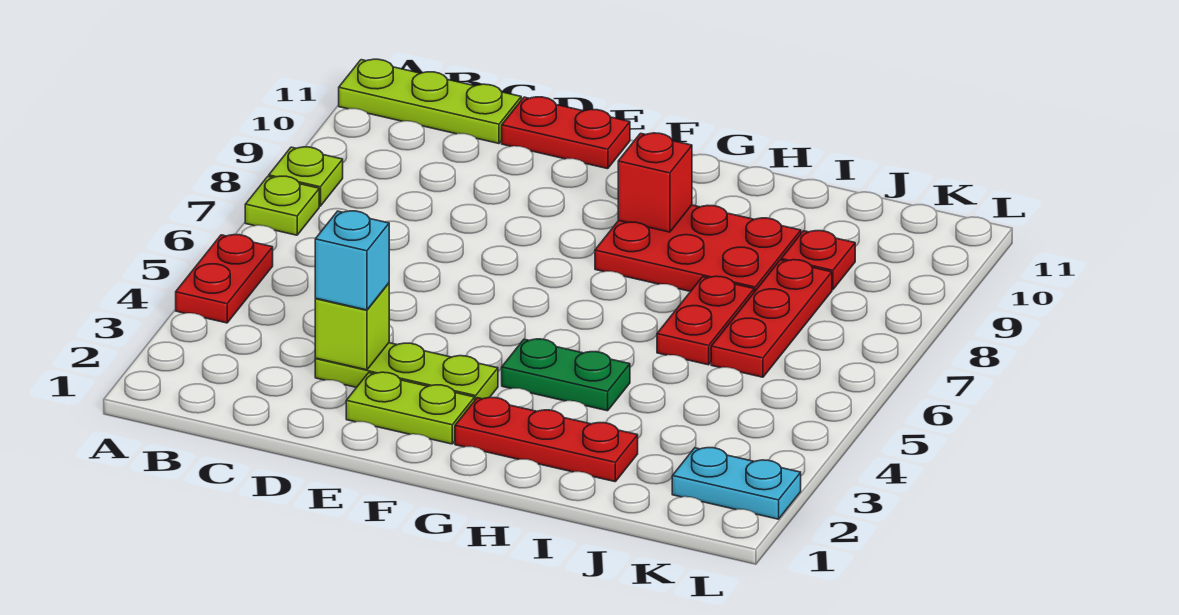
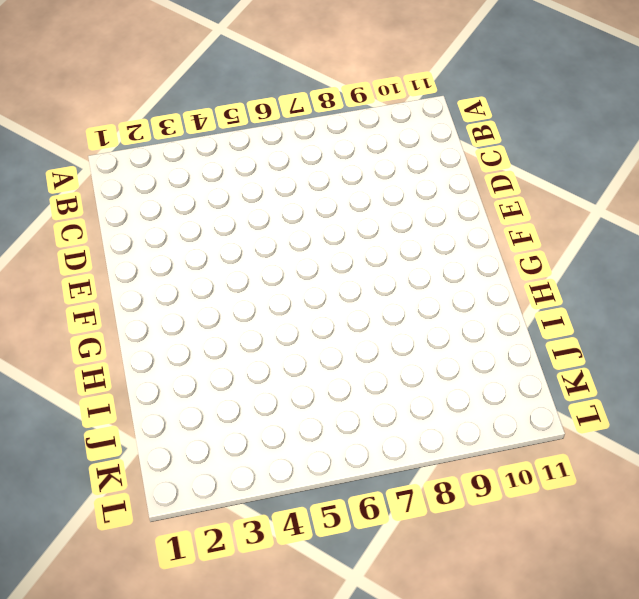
none -> red 1x2 plate [176,235,273,323]
none -> lime 1x1 plate [245,176,319,235]
none -> lime 1x1 plate [269,147,343,206]

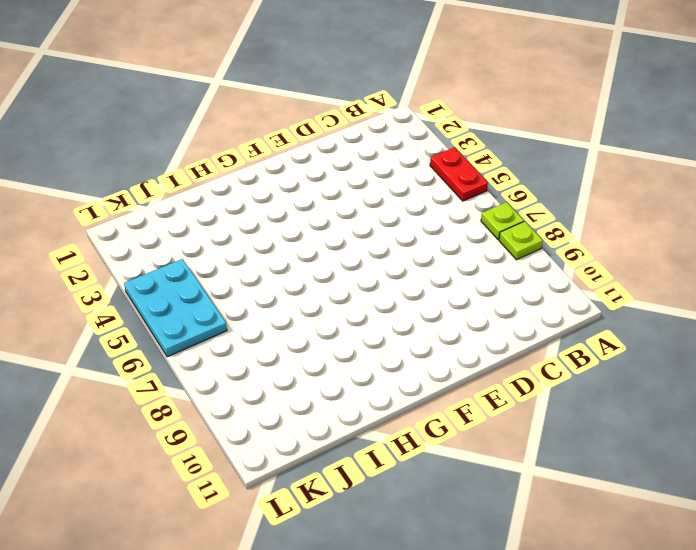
cyan 2x3 plate [124,259,227,357] -> none
none -> lime 1x3 plate [339,59,521,144]
none -> lime 1x3 plate [315,343,498,400]
none -> red 1x2 plate [502,97,630,169]

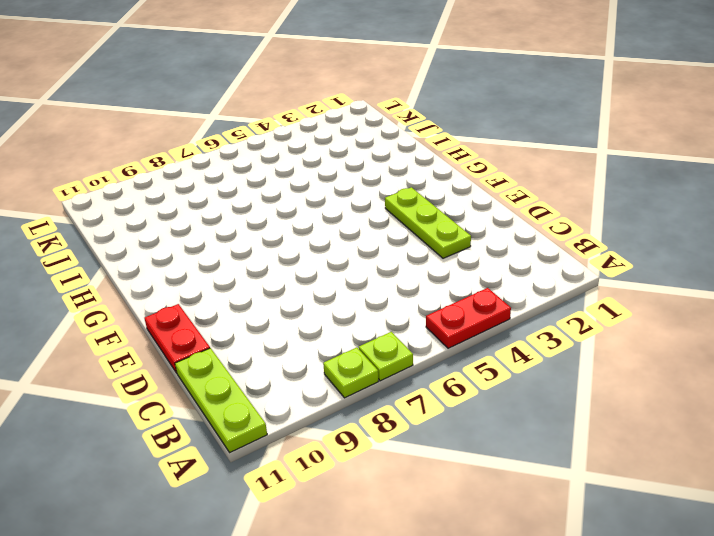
none -> lime 1x2 plate [346,372,475,444]
none -> red 1x3 plate [455,397,638,482]
none -> green 1x2 plate [502,339,630,411]

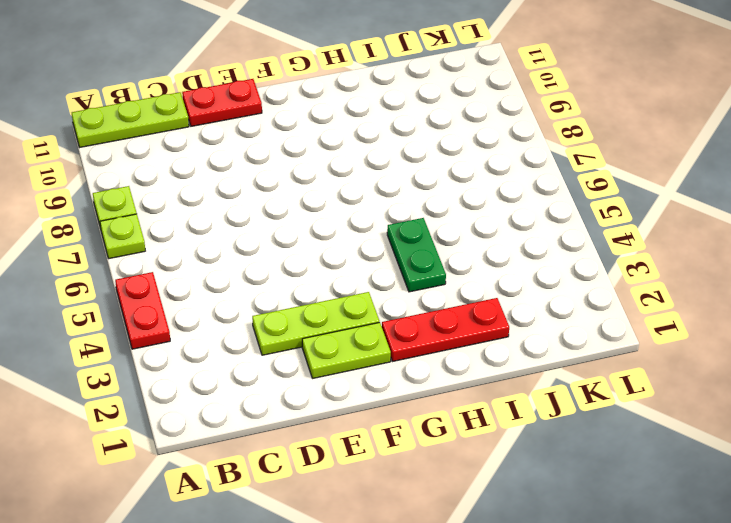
green 1x2 plate [387,218,446,292] -> green 1x2 plate turned to [502,339,630,411]
none -> red 2x3 plate [595,205,801,292]
none -> red 1x2 plate [657,276,754,365]
none -> red 1x3 plate [711,260,832,377]

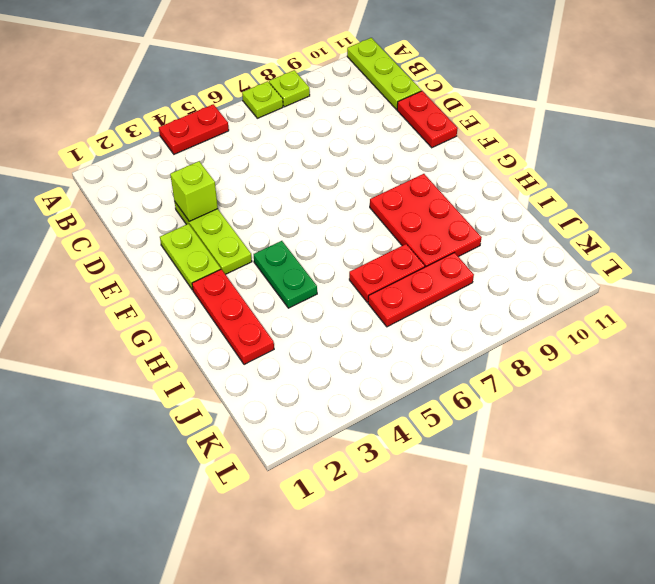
none -> red 1x1 plate [781,231,855,290]
none -> cyan 1x2 plate [672,448,801,519]
none -> red 1x1 brick [618,133,692,232]

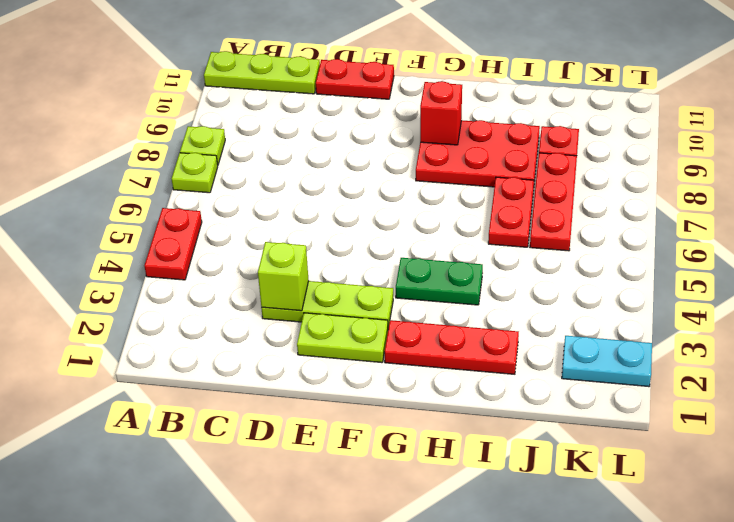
none -> cyan 1x1 brick [315,211,389,310]

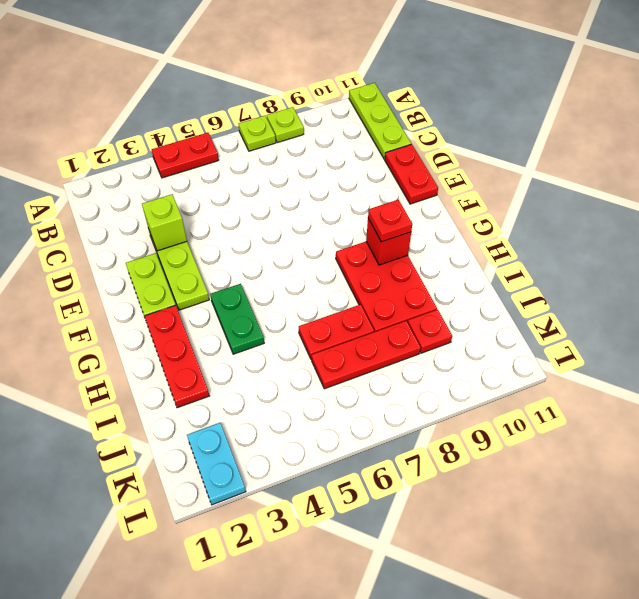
red 1x1 plate [368,200,412,242] -> none
none -> cyan 1x1 brick [315,211,389,310]

